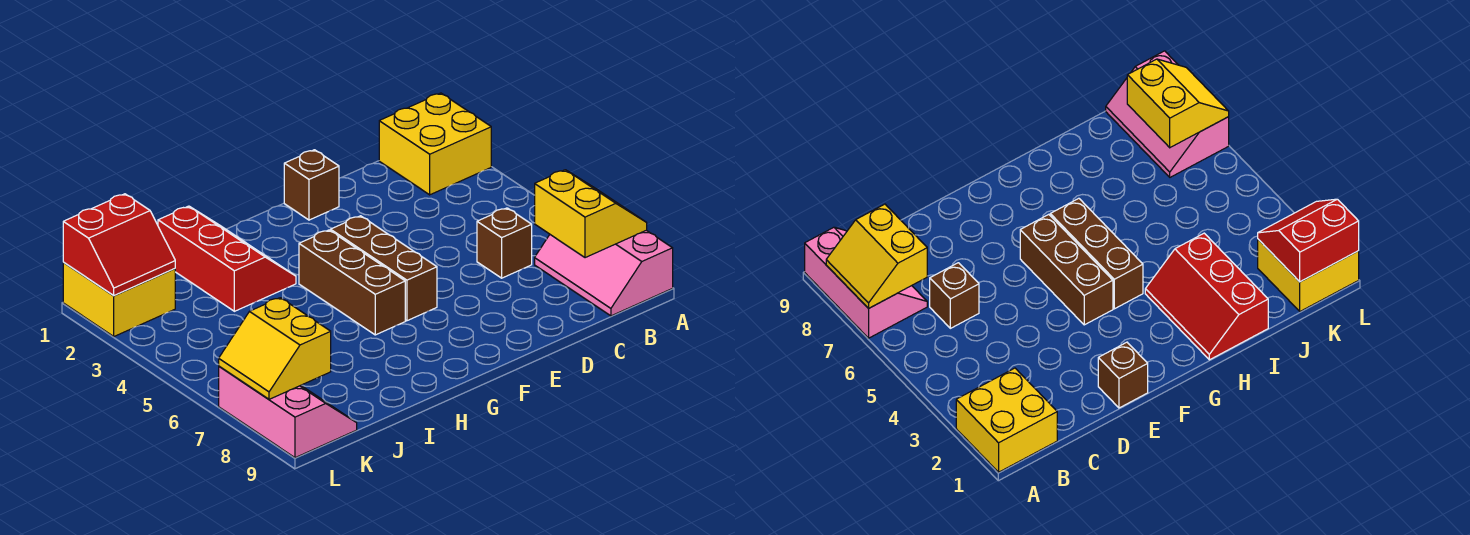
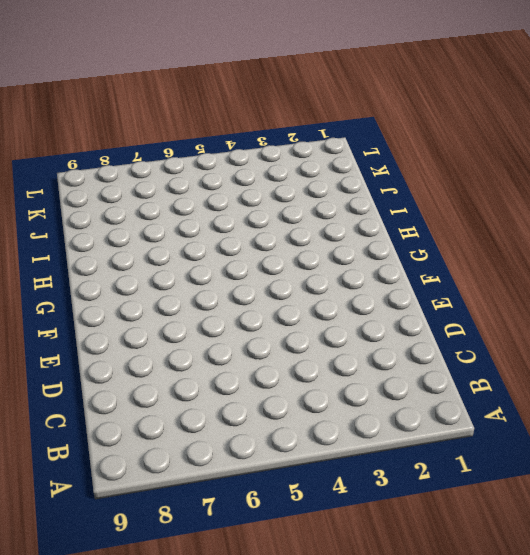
none -> yellow 2x2 brick [379,93,491,195]
none -> pink 2x3 slope [535,230,673,316]
none -> brown 1x1 brick [477,208,532,278]

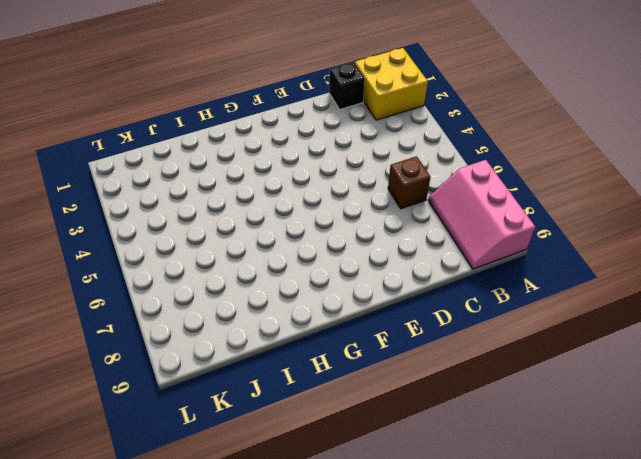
black 1x1 brick [329,62,365,110] -> none
none -> brown 1x1 brick [284,150,339,220]
none -> brown 1x3 brick [330,216,437,321]
none -> brown 1x3 brick [299,230,405,335]

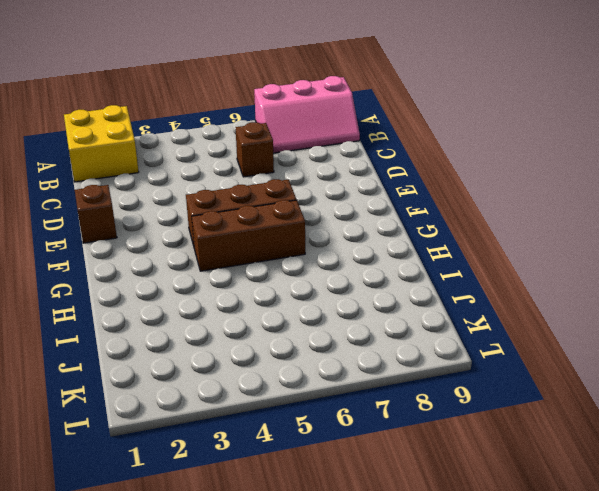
none -> red 2x3 slope [158,206,296,311]
none -> yellow 2x2 brick [63,263,175,336]
none -> pink 2x3 slope [219,367,357,458]

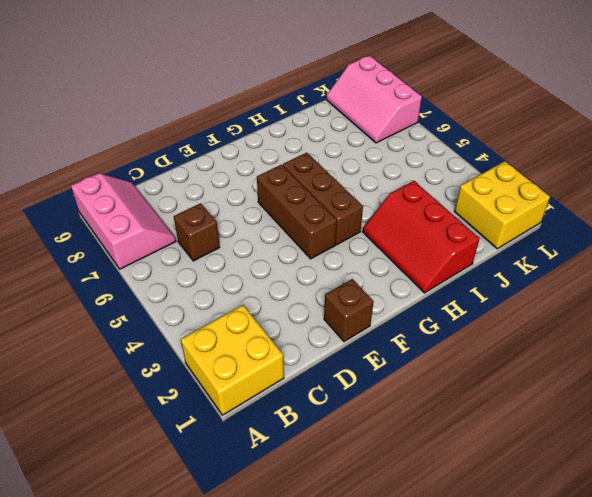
none -> yellow 2x2 slope [535,170,647,258]
none -> red 2x2 slope [63,194,175,296]
none -> yellow 2x2 slope [219,298,331,399]

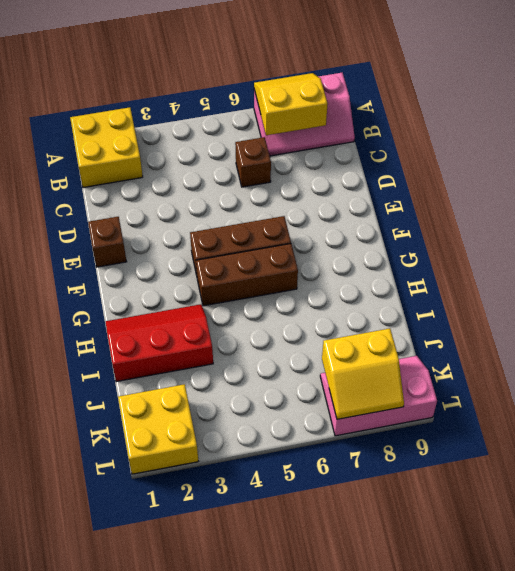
none -> red 2x2 slope [63,194,175,296]

